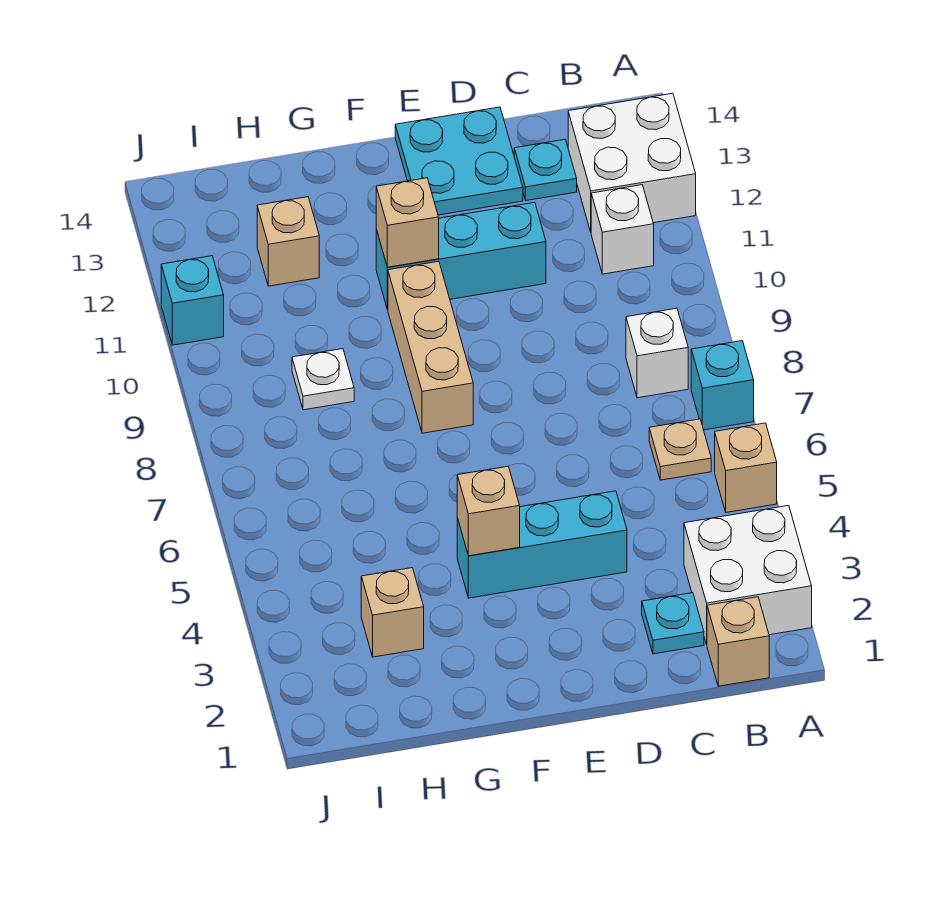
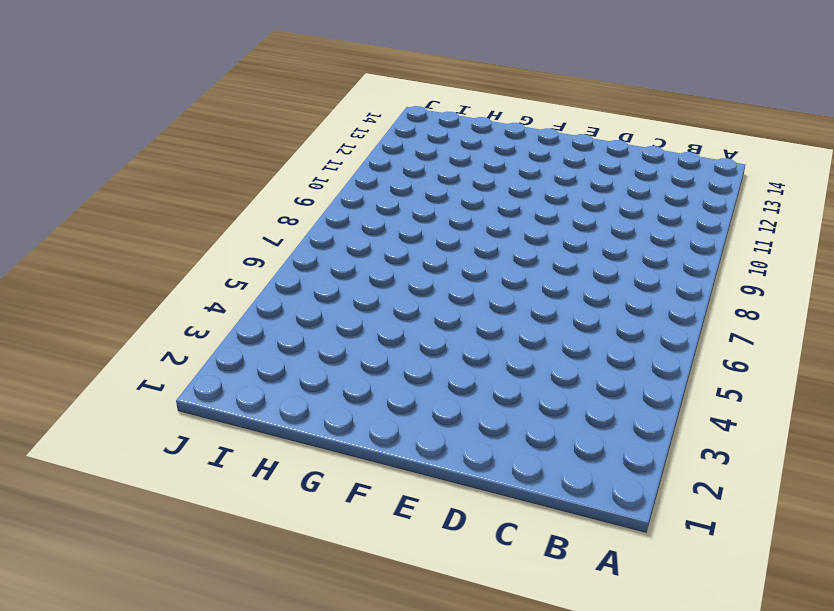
none -> white 2x2 brick [684,506,812,644]
none -> tan 1x1 brick [715,423,777,512]
none -> cyan 1x1 brick [691,341,754,430]

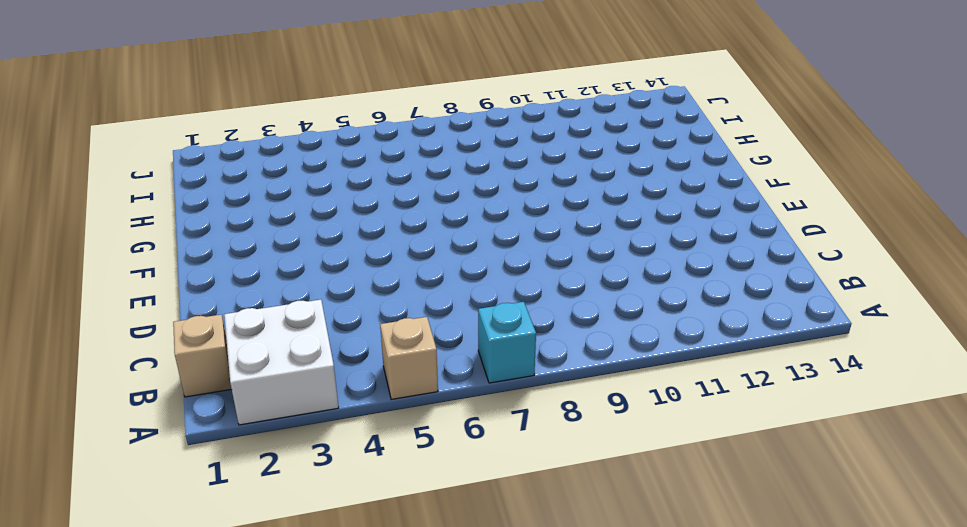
none -> white 2x2 brick [568,93,696,232]
none -> tan 1x1 plate [649,419,711,480]
none -> white 1x1 brick [626,308,688,398]

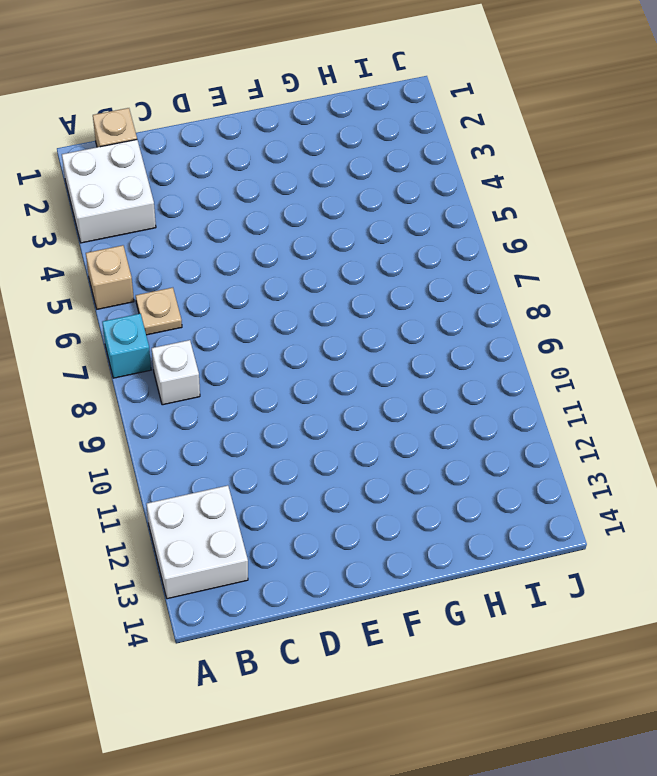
none -> white 1x1 brick [591,185,654,274]
none -> cyan 1x1 plate [642,593,704,654]
none -> cyan 1x1 plate [514,140,577,201]

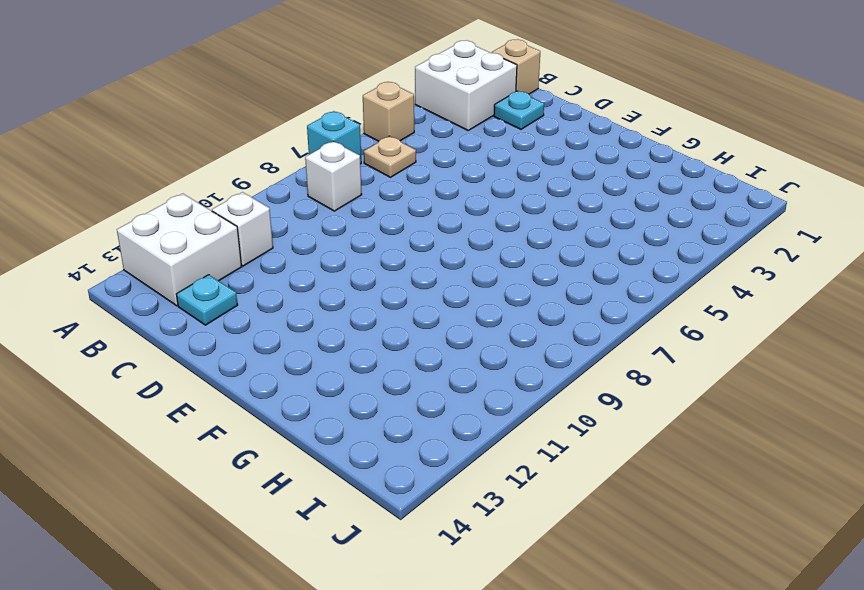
none -> cyan 1x3 brick [457,491,627,598]
none -> cyan 1x3 brick [376,202,546,309]
none -> cyan 2x2 plate [395,107,523,215]

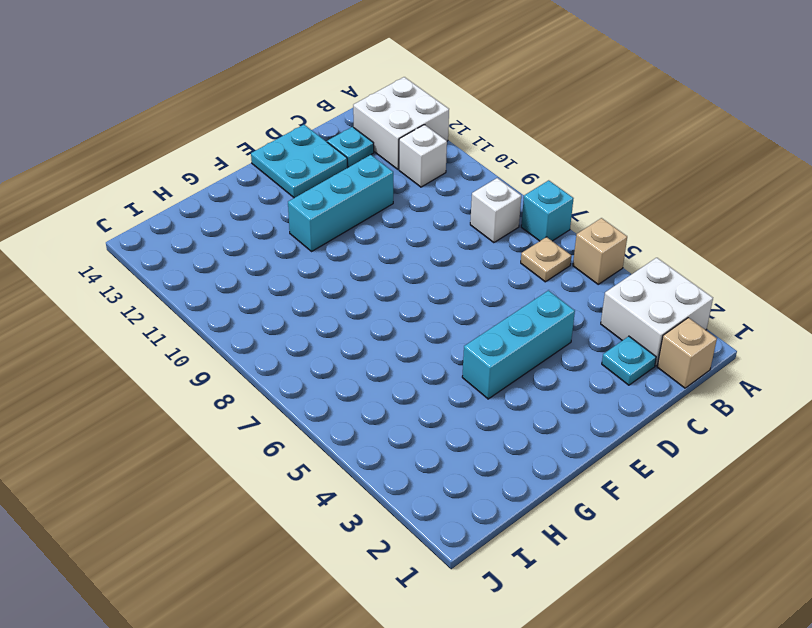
none -> tan 1x3 brick [388,261,473,433]
none -> tan 1x1 brick [361,568,424,657]
none -> white 1x1 plate [292,349,354,410]

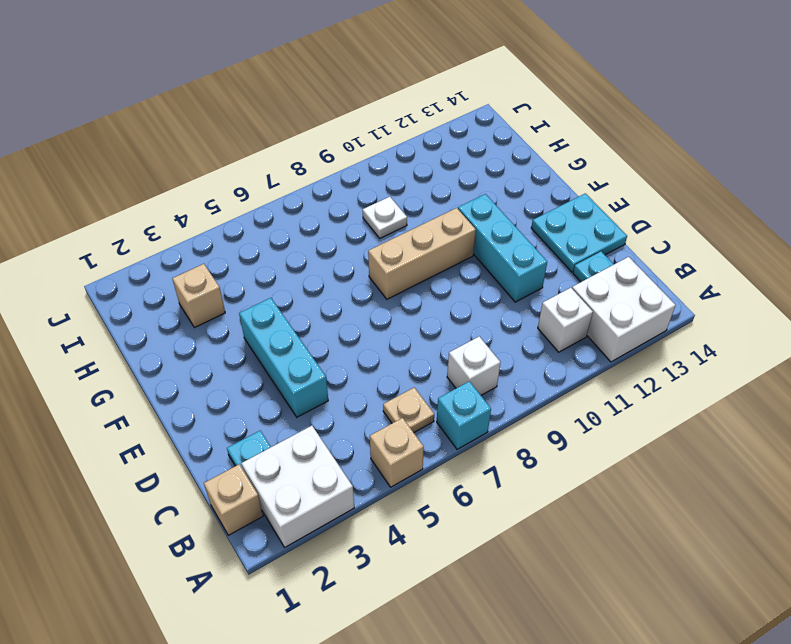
none -> tan 1x1 brick [257,197,319,286]
none -> cyan 1x1 brick [161,256,224,345]
none -> tan 1x1 brick [457,466,520,556]

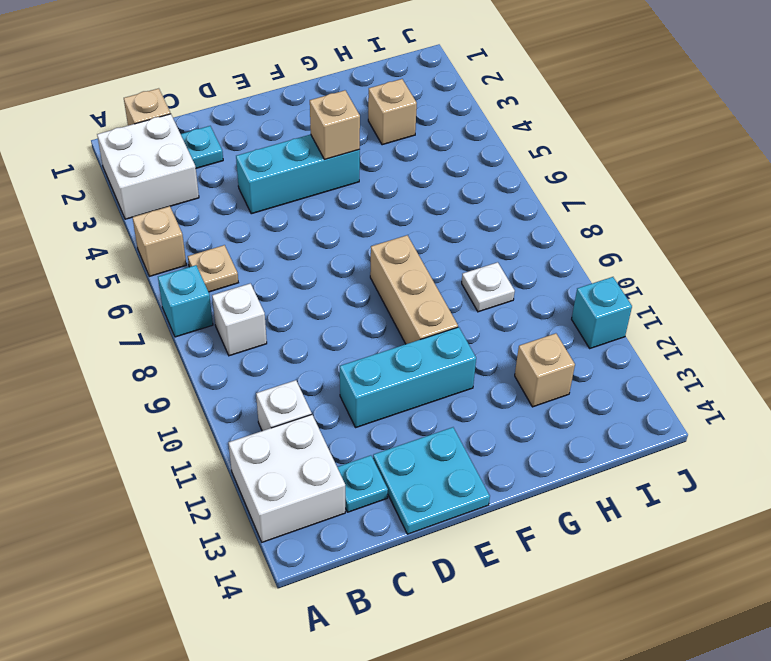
none -> tan 1x1 brick [376,178,439,267]

